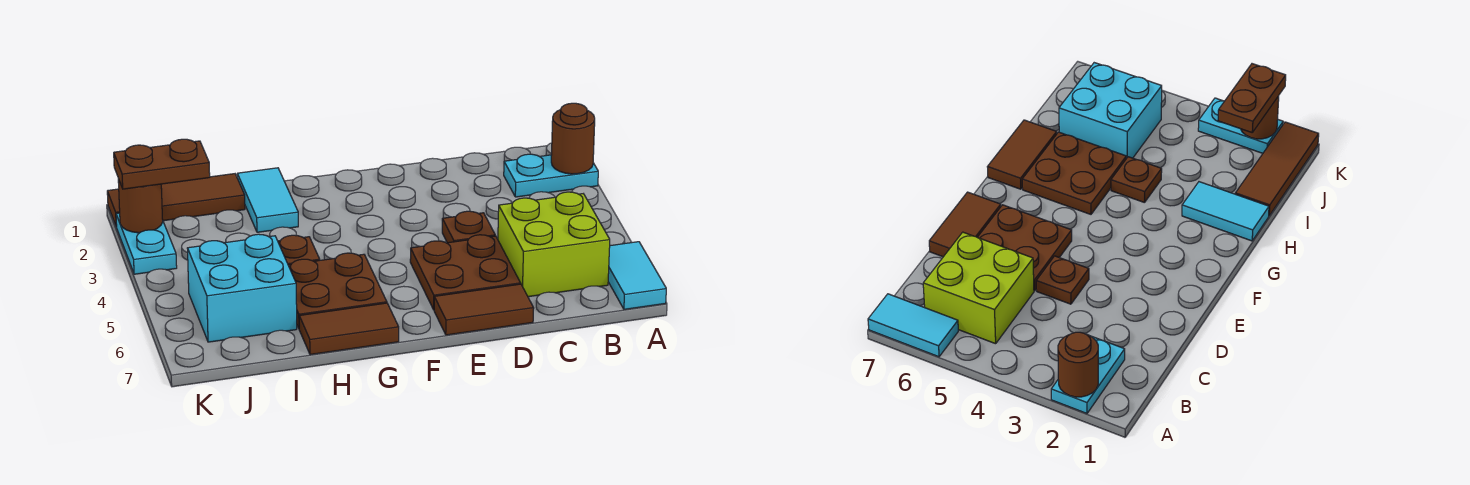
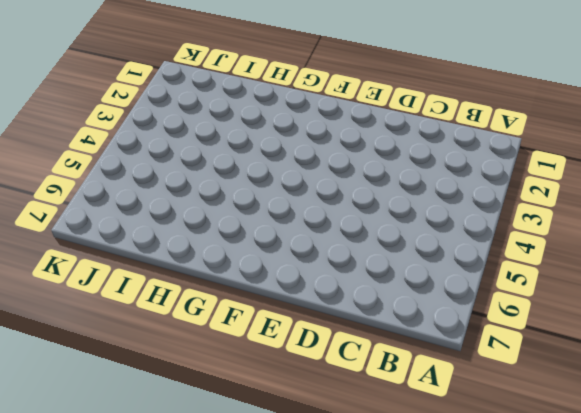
none -> cyan 1x2 plate [504,154,598,197]
none -> cyan 1x2 tile [608,242,666,309]
none -> lime 2x2 brick [498,192,610,297]

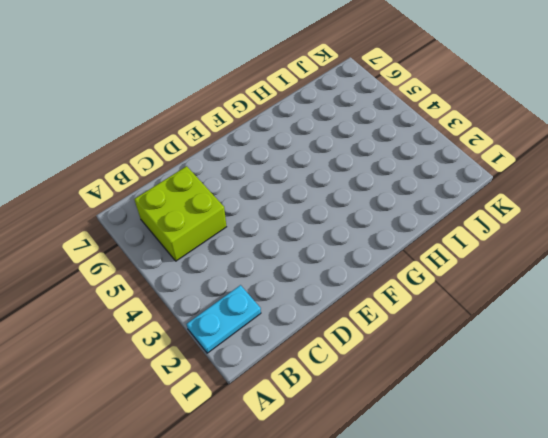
none -> cyan 1x2 tile [608,242,666,309]
none -> brown 1x1 plate [442,211,495,243]
none -> brown 2x2 plate [410,235,521,310]

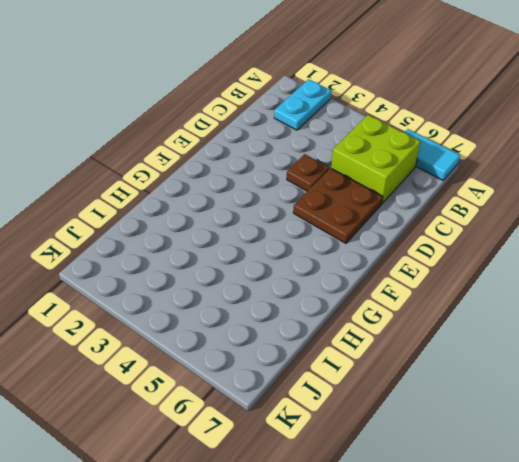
none -> brown 1x2 tile [434,284,534,335]
none -> brown 2x2 plate [288,253,387,328]
none -> brown 1x2 tile [299,303,399,355]

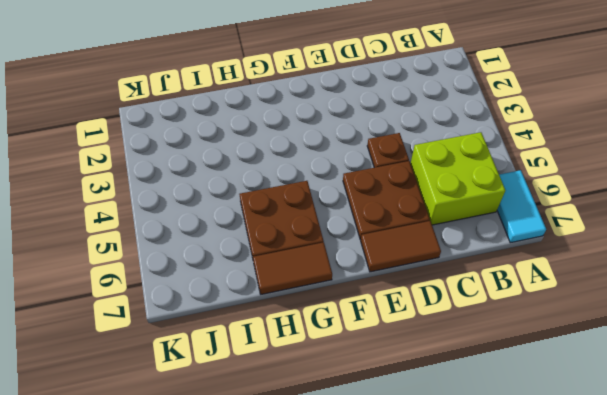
none -> cyan 1x2 plate [504,154,598,197]
none -> cyan 1x2 tile [237,168,298,232]
none -> brown 1x1 plate [278,235,320,265]

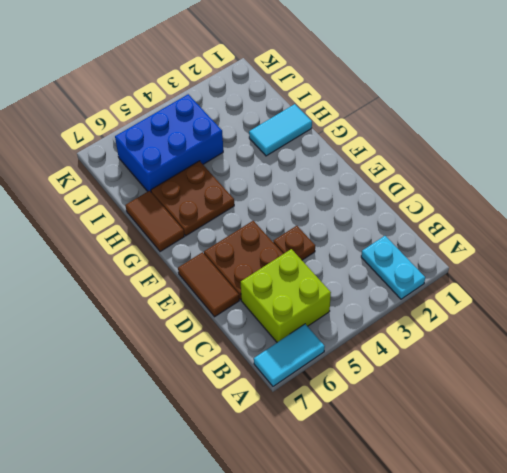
blue 2x3 brick [115,94,223,191] -> cyan 2x2 brick [188,234,297,342]
none -> brown 1x1 plate [278,235,320,265]
none -> brown 1x3 tile [107,174,245,227]
none -> cyan 1x2 plate [116,213,177,274]

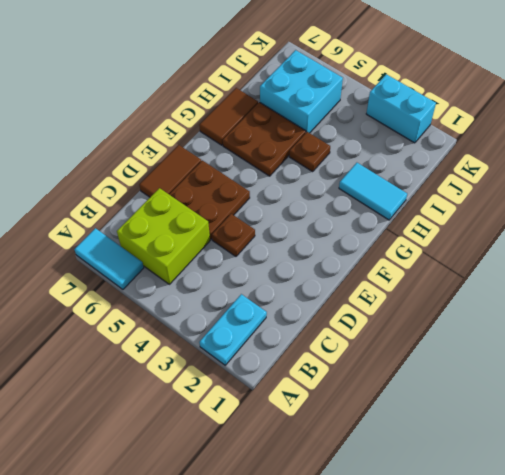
cyan 1x2 brick [366,74,436,143] -> cyan 1x2 plate [116,213,177,274]
none -> brown 1x3 tile [107,174,245,227]
none -> brown 1x1 round brick [551,103,595,174]
none -> brown 1x1 round brick [118,179,163,233]

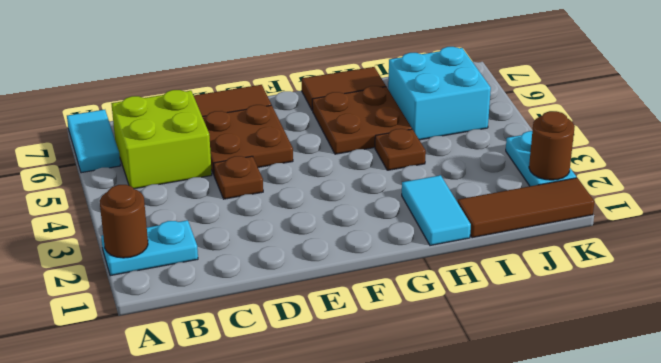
none -> brown 1x2 plate [114,139,210,189]

